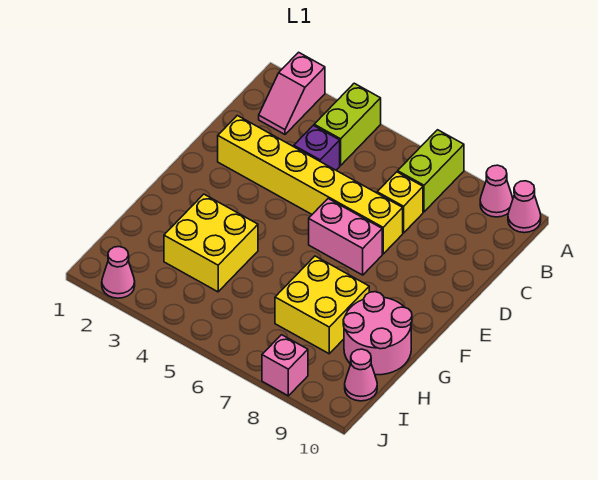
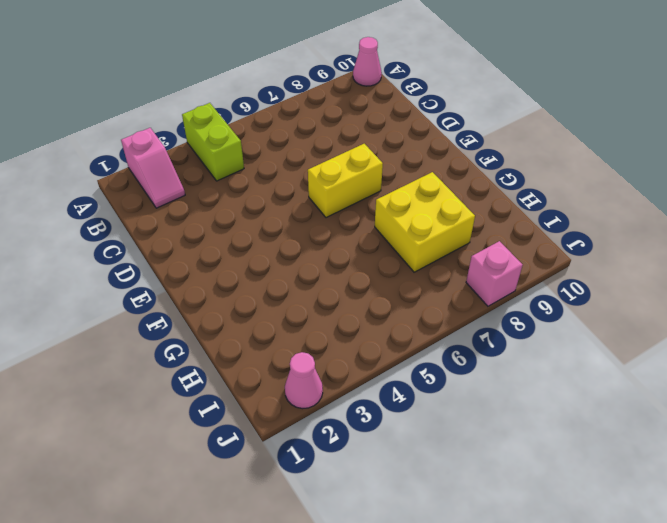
yellow 1x2 brick [308,144,383,218] -> pink 1x2 brick [309,199,382,275]
none -> lime 1x2 brick [398,130,464,212]
none -> pink 1x1 cone [480,165,513,217]
none -> purple 1x1 brick [294,125,340,170]

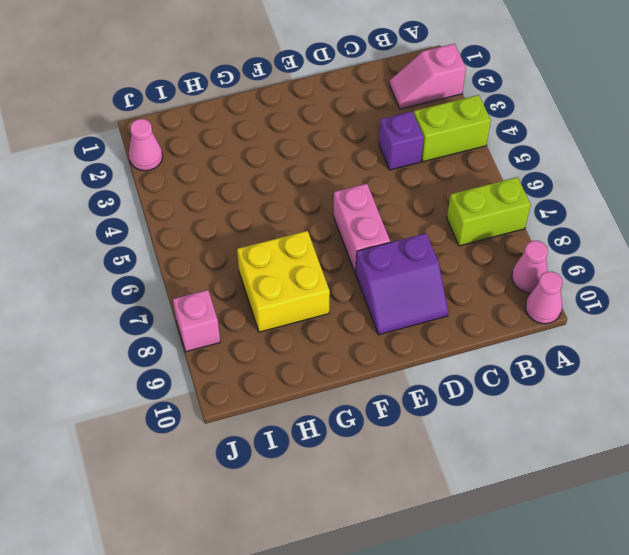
purple 2x2 slope [356,233,448,335] -> none
none -> yellow 1x1 brick [377,172,423,233]
none -> yellow 1x6 brick [218,116,403,254]
none -> yellow 2x2 brick [164,194,258,292]

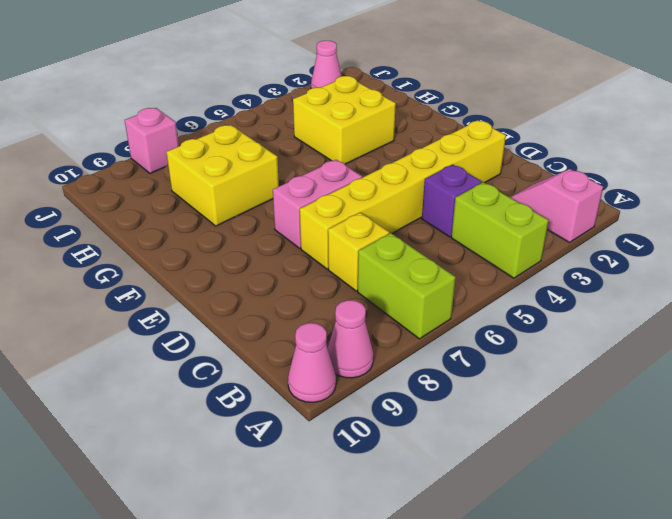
none -> pink 2x2 round brick [343,292,412,375]
none -> pink 1x1 cone [345,349,377,401]

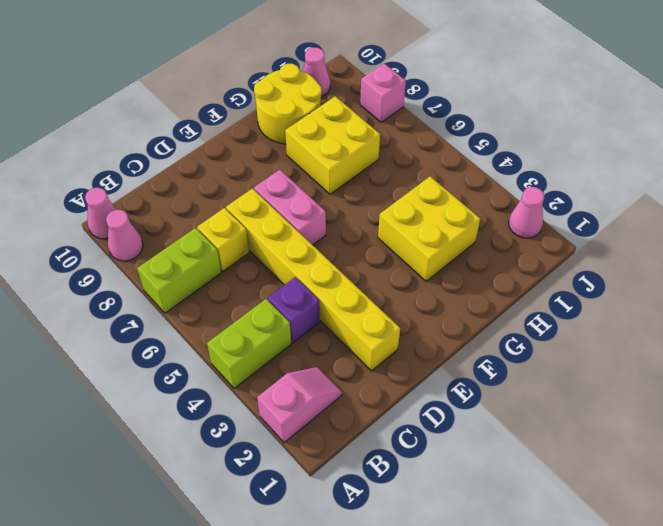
yellow 2x2 round brick [254,64,322,144] -> pink 2x2 round brick [343,292,412,375]

